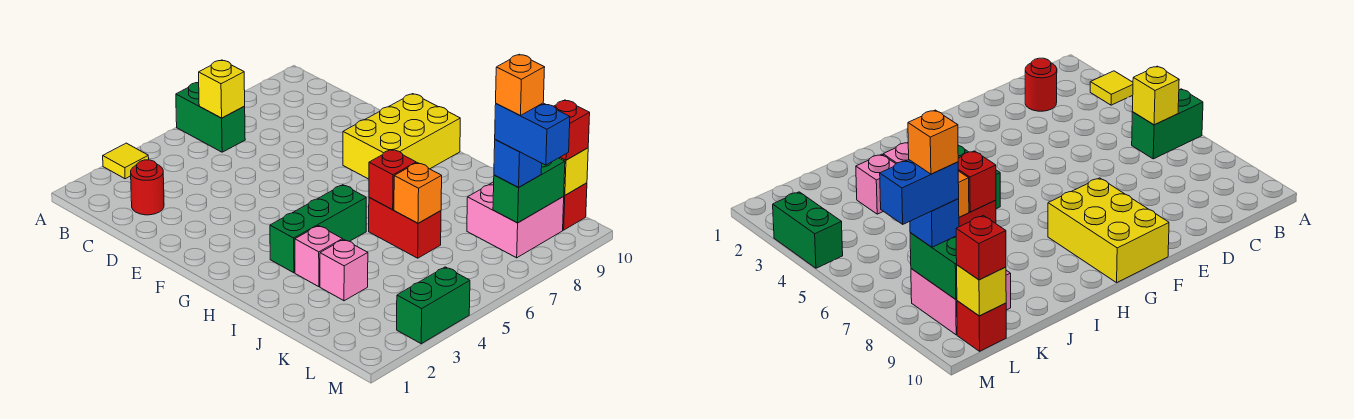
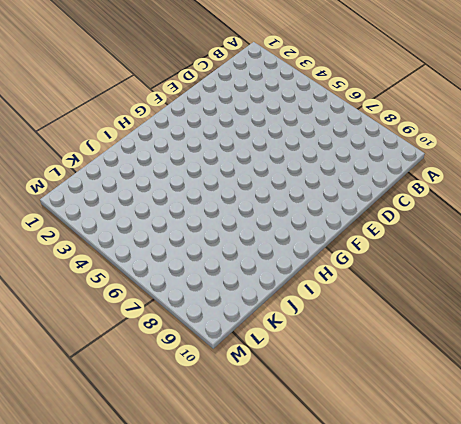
none -> yellow 1x1 tile [103,143,149,179]
none -> green 1x2 brick [176,82,245,152]
none -> red 1x1 round brick [131,160,164,215]

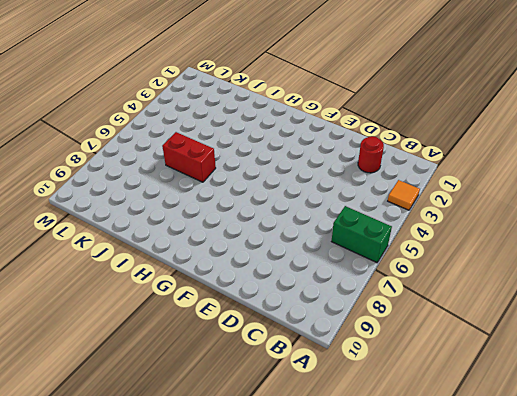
orange 1x1 tile [388,180,420,210] -> yellow 1x1 tile [103,143,149,179]
none -> yellow 2x3 brick [343,94,460,179]
none -> green 1x3 brick [270,185,366,273]
none -> pink 1x1 brick [295,226,343,287]

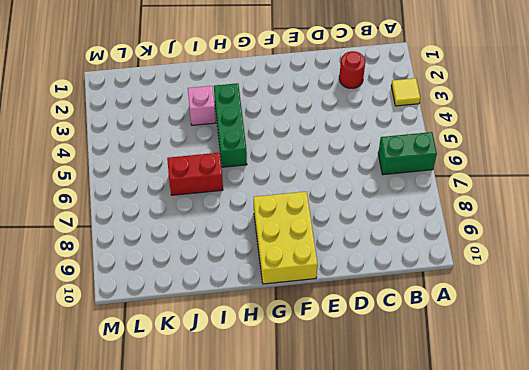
none -> pink 1x1 brick [320,239,368,301]
none -> pink 2x2 brick [467,182,564,258]
none -> red 1x1 brick [563,183,587,230]

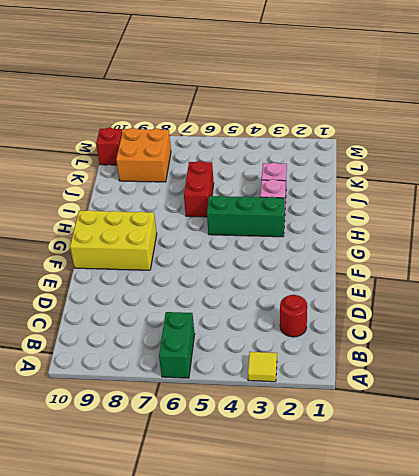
orange 2x2 brick [116,128,171,182] -> pink 2x2 brick [467,182,564,258]
none -> green 1x2 brick [397,267,470,344]
none -> yellow 1x1 brick [199,60,245,118]
none -> red 1x1 brick [369,150,416,210]

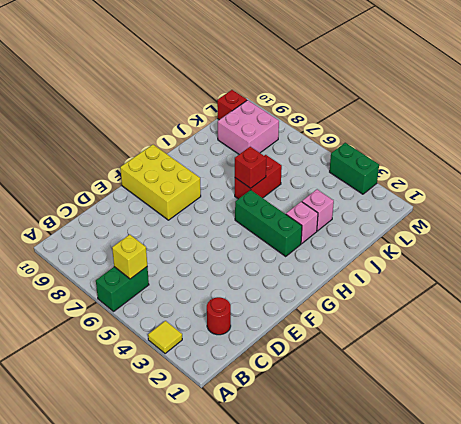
none -> orange 1x1 brick [394,163,442,223]
none -> green 1x2 brick [493,158,565,223]
none -> yellow 1x1 brick [559,148,588,195]

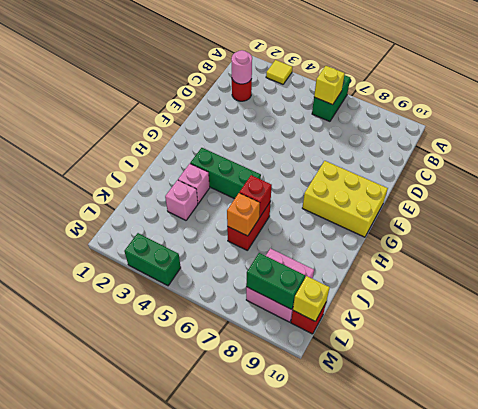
pink 1x1 round brick [231,50,252,84] -> none
none -> blue 1x1 brick [494,140,542,188]
none -> red 1x1 brick [554,100,590,160]
none -> blue 1x2 brick [495,103,570,165]

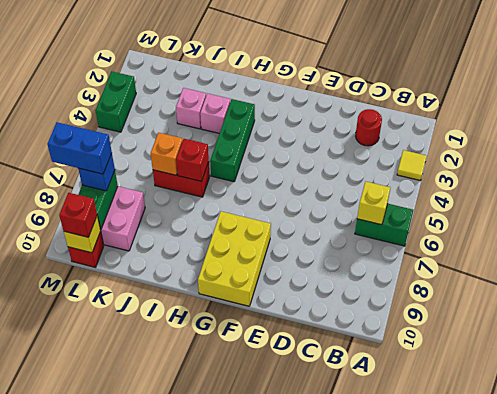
none -> orange 1x1 brick [496,54,545,115]

